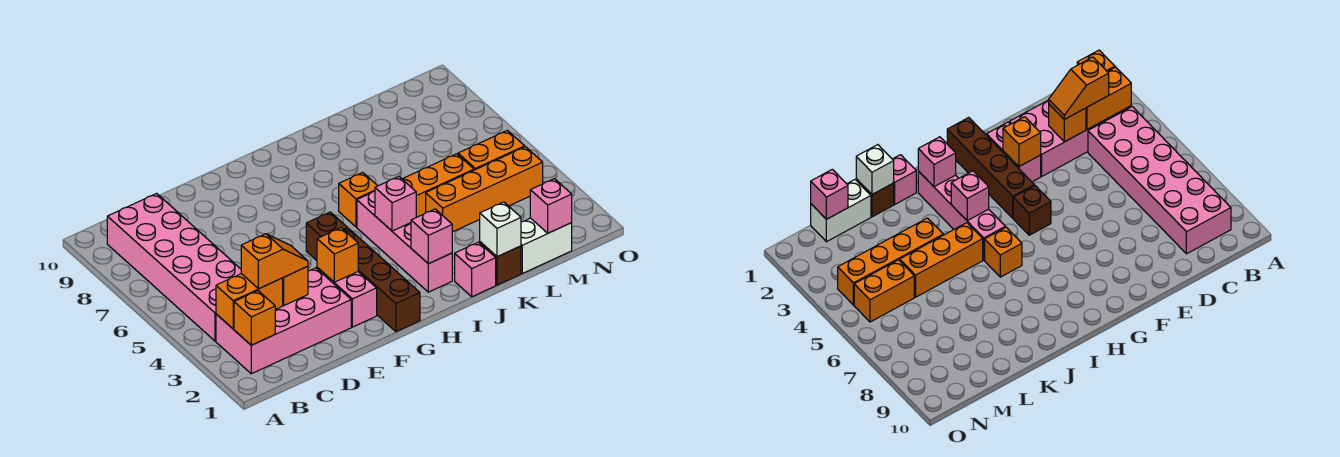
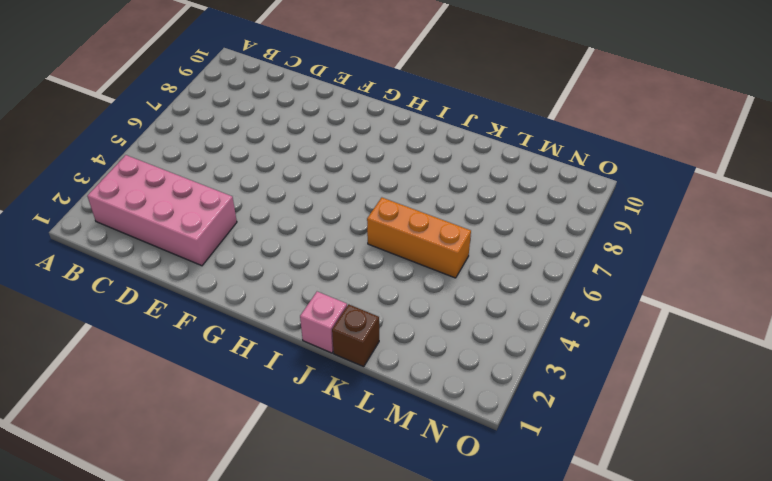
none -> pink 2x6 brick [107,193,241,341]
none -> pink 1x2 brick [317,268,377,327]
none -> brown 1x4 brick [344,228,420,332]

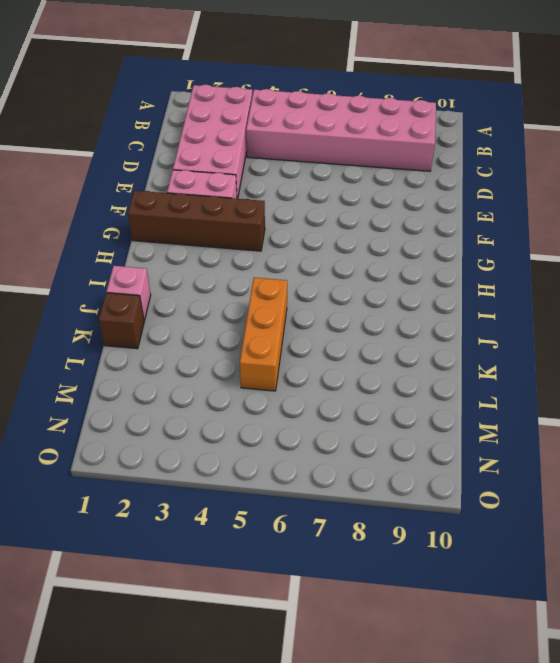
none -> brown 1x1 brick [306,212,348,261]
none -> pink 1x4 brick [357,191,452,292]
none -> orange 1x1 brick [339,172,377,227]

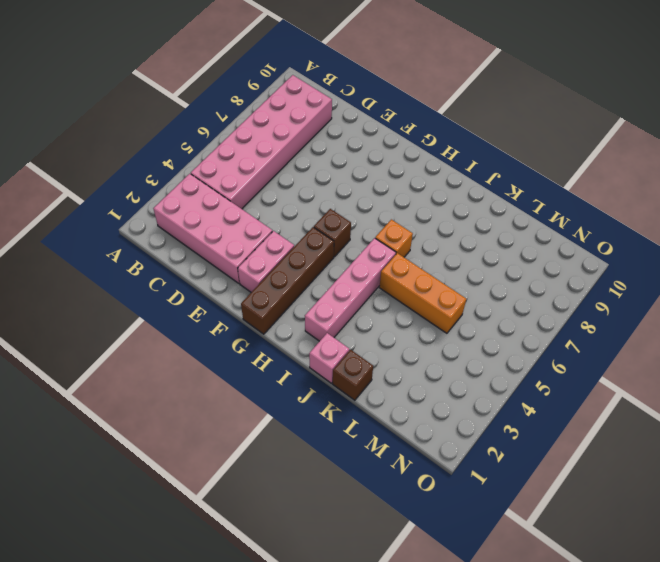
none -> orange 1x4 brick [426,147,543,232]
none -> white 1x2 brick [521,218,572,273]
none -> orange 1x2 brick [458,130,525,170]

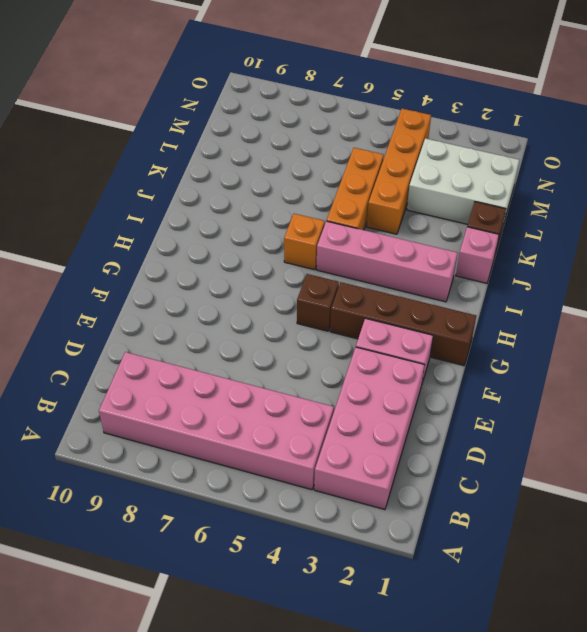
white 2x3 brick [407,138,519,228] -> white 1x2 brick [521,218,572,273]
none -> orange 1x2 brick [458,130,525,170]
none -> orange 1x1 brick [234,291,275,345]
none -> orange 1x2 brick [216,274,283,329]

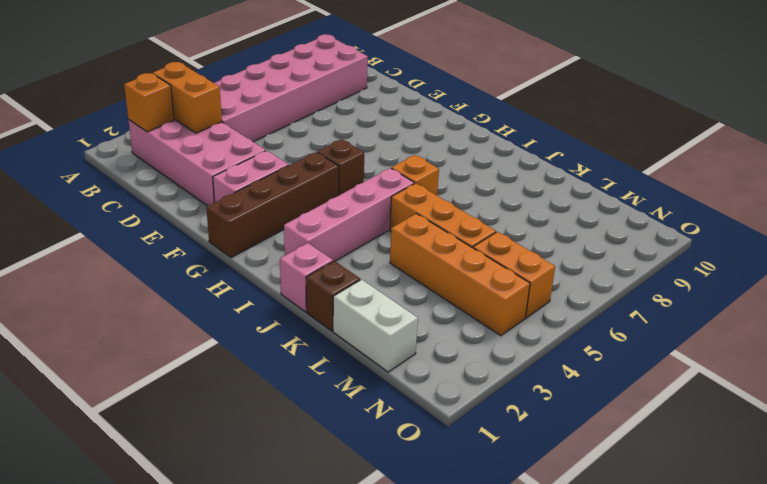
none -> orange 1x1 brick [283,266,308,305]
none -> orange 1x1 brick [317,228,358,282]
none -> pink 1x1 brick [411,209,452,264]

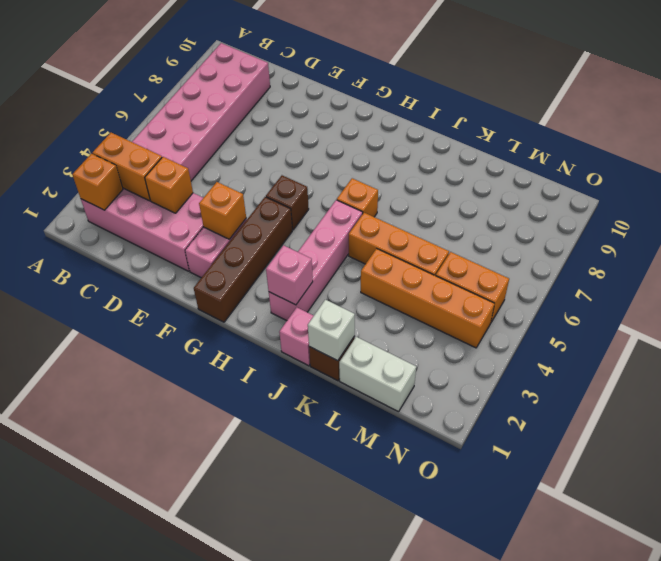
none -> pink 1x1 brick [375,177,416,231]
none -> pink 1x1 brick [530,179,572,233]
none -> orange 1x2 slope [241,234,308,289]

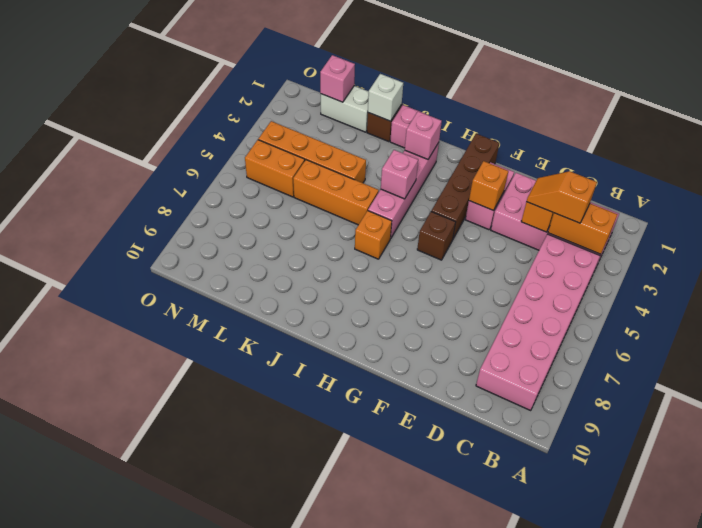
none -> orange 1x1 brick [234,291,275,345]

